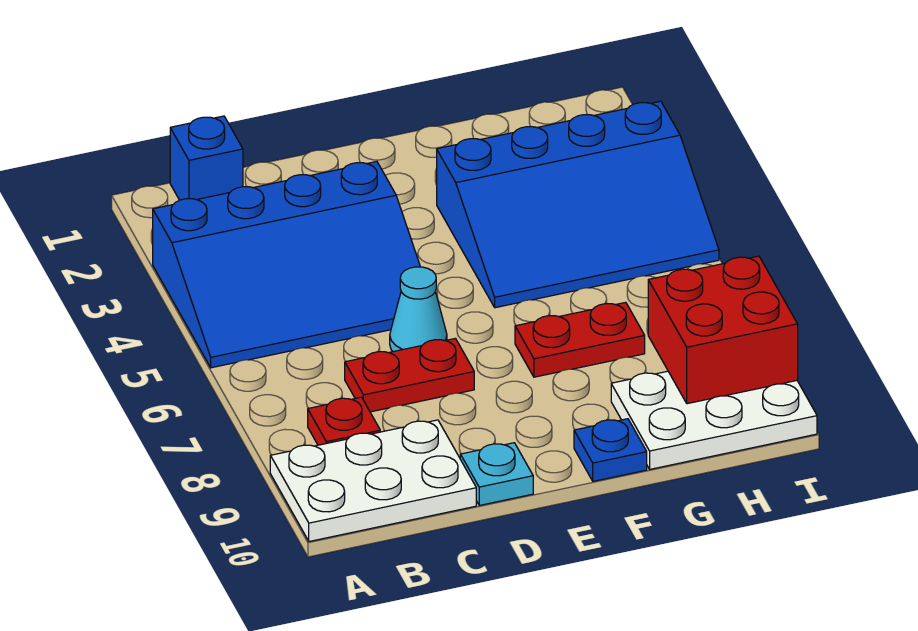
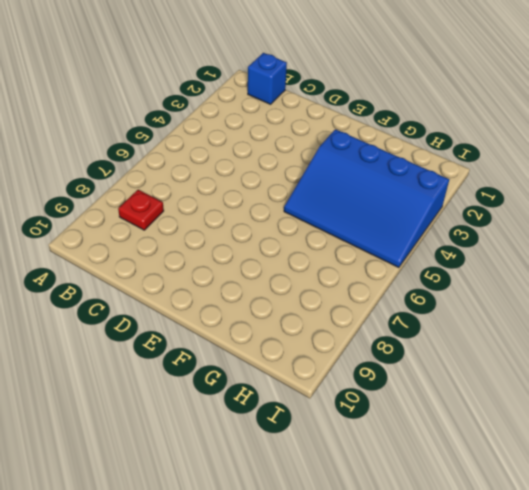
none -> blue 3x4 slope [153,162,420,368]
none -> white 2x3 plate [270,420,476,541]
none -> red 1x2 plate [345,338,474,412]

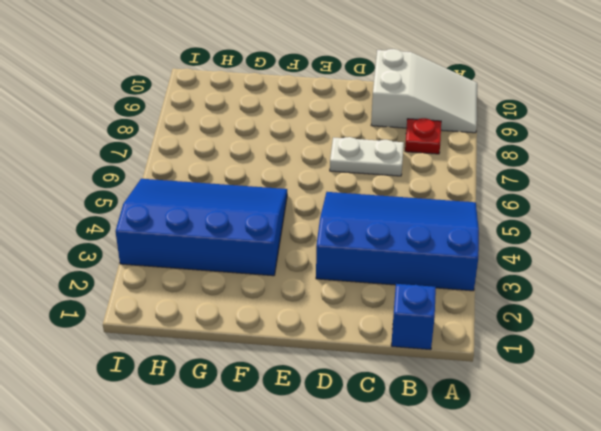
white 2x3 slope [371,49,477,133] -> white 2x3 plate [270,420,476,541]
white 1x2 plate [330,137,404,176] -> red 1x2 plate [345,338,474,412]
none -> cyan 1x1 cone [390,267,447,352]
none -> cyan 1x1 plate [460,443,533,505]
none -> red 1x2 plate [515,302,645,377]

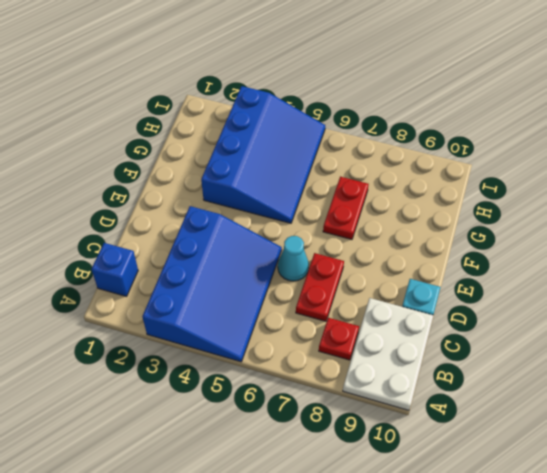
none -> blue 1x1 plate [574,419,647,481]
none -> white 2x3 plate [611,371,817,469]
none -> red 2x2 brick [648,256,798,404]

